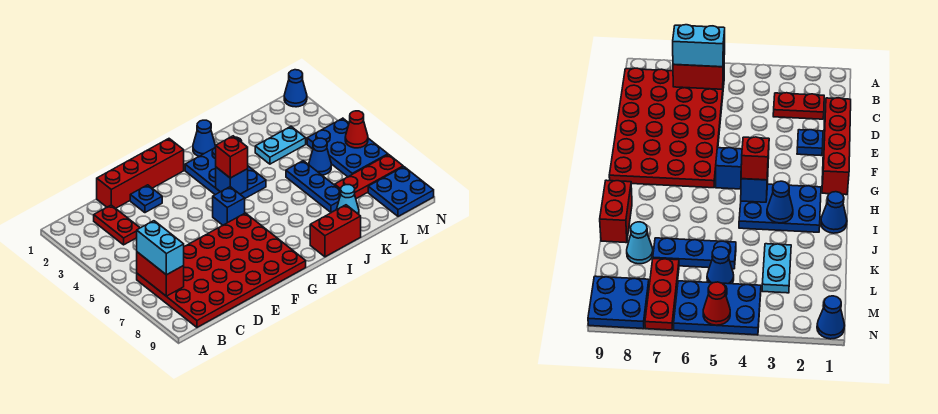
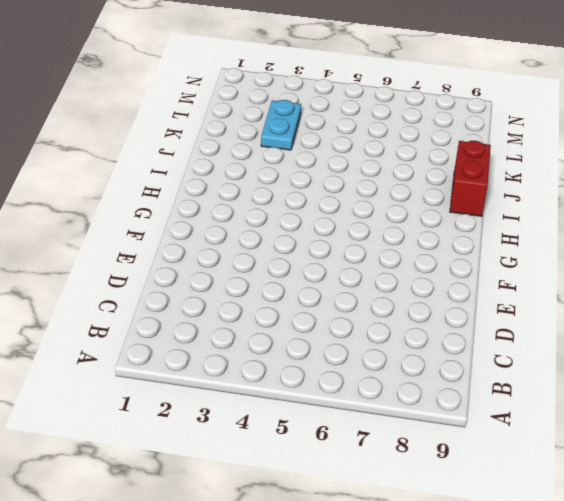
none -> red 4x6 plate [137,213,306,327]
none -> red 1x2 plate [94,205,140,245]
none -> red 1x4 brick [97,139,184,208]

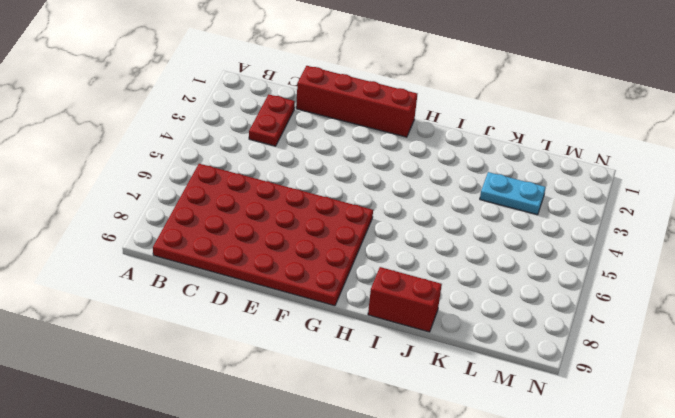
none -> blue 1x1 plate [130,185,162,213]
none -> blue 1x1 brick [213,187,245,225]
none -> blue 2x3 plate [185,147,266,198]

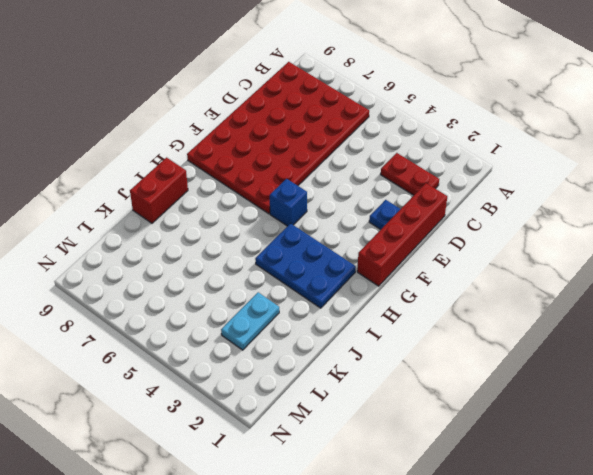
none -> blue 1x1 cone [193,120,216,156]
none -> blue 1x3 plate [286,161,341,212]
none -> cyan 1x1 cone [337,185,359,214]

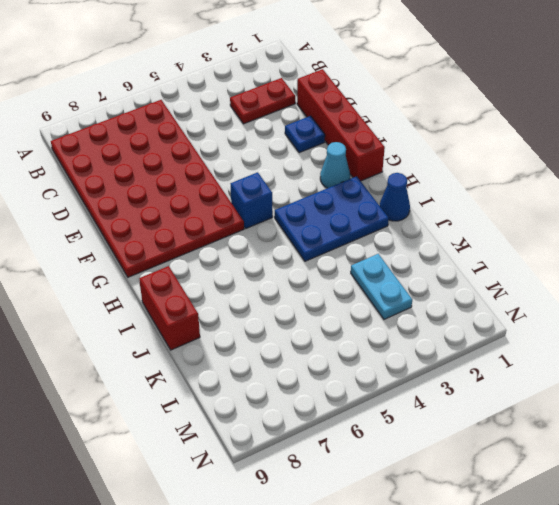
cyan 1x1 cone [320,142,350,188] -> cyan 1x1 cone moved to [337,185,359,214]
none -> blue 1x3 plate [286,161,341,212]
none -> blue 1x1 cone [309,138,331,175]
none -> red 1x3 plate [335,155,403,199]

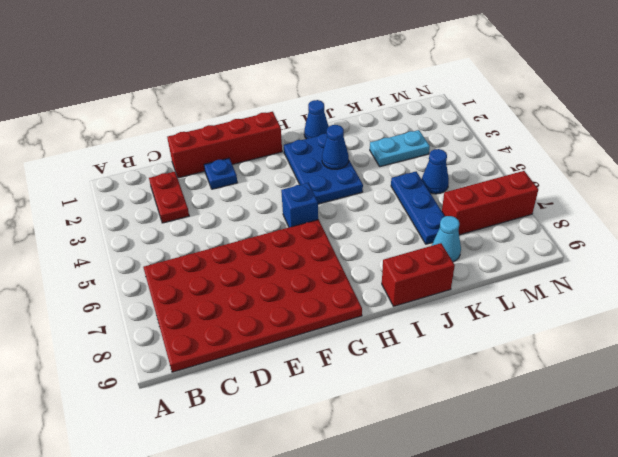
red 1x3 brick [442,171,538,235] -> red 1x3 plate [335,155,403,199]
none -> blue 2x3 plate [307,118,388,177]
none -> blue 2x2 plate [368,167,434,216]
none -> blue 1x1 cone [284,70,307,107]

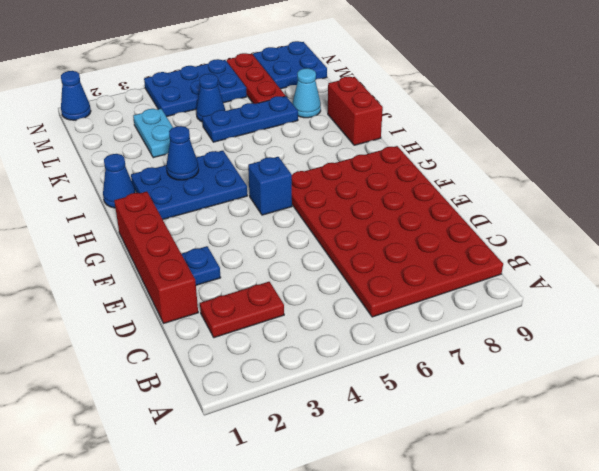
none -> red 1x2 brick [137,252,184,296]
none -> blue 1x1 brick [216,167,248,194]
none -> red 1x1 cone [345,111,368,148]

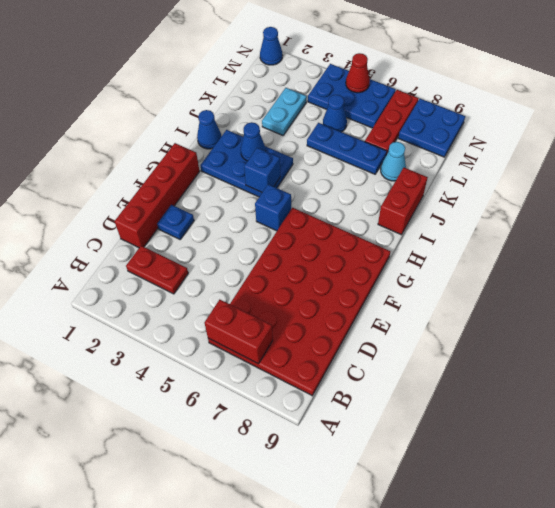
none -> cyan 1x2 brick [137,221,184,275]
none -> red 1x1 brick [216,136,248,178]

